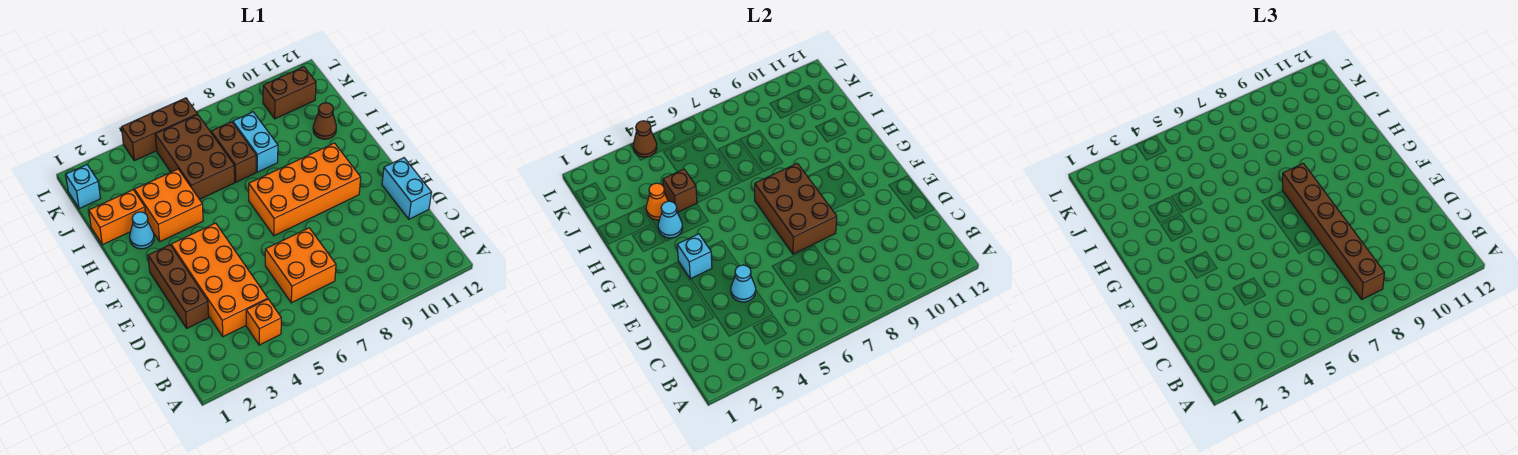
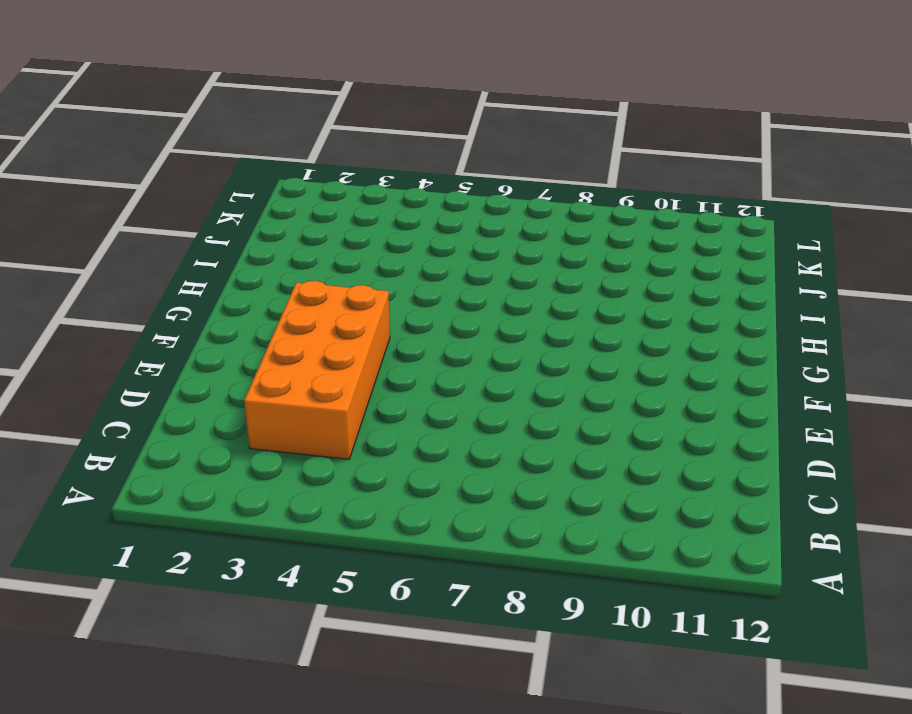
none -> orange 1x1 brick [246,299,281,345]
none -> orange 2x2 brick [265,228,336,303]
none -> brown 1x3 brick [148,245,209,328]

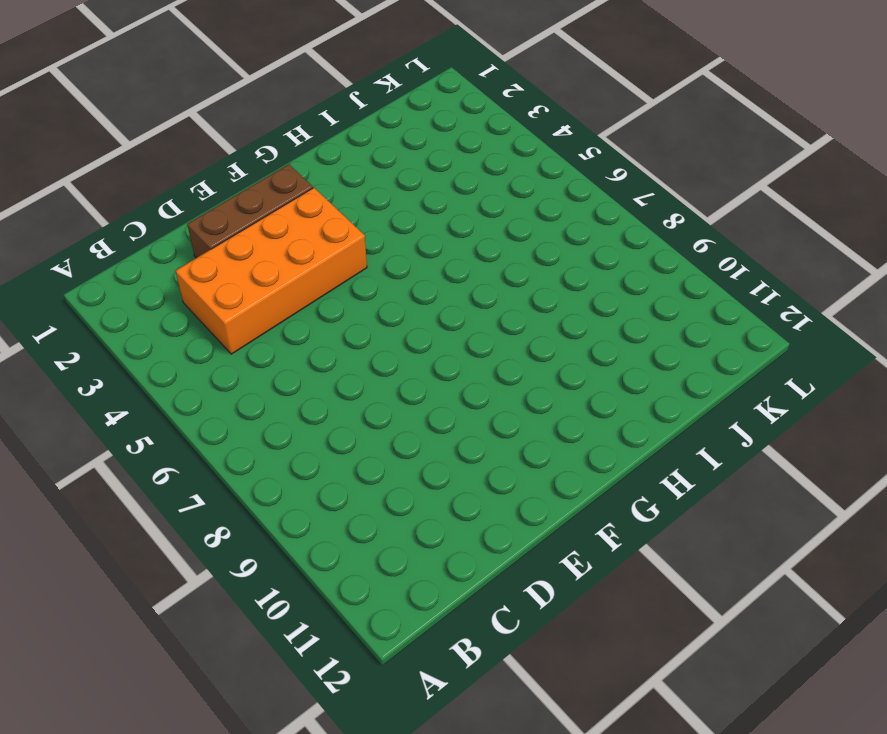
none -> orange 1x1 brick [246,299,281,345]
none -> orange 2x2 brick [265,228,336,303]
none -> cyan 1x2 brick [382,158,432,219]

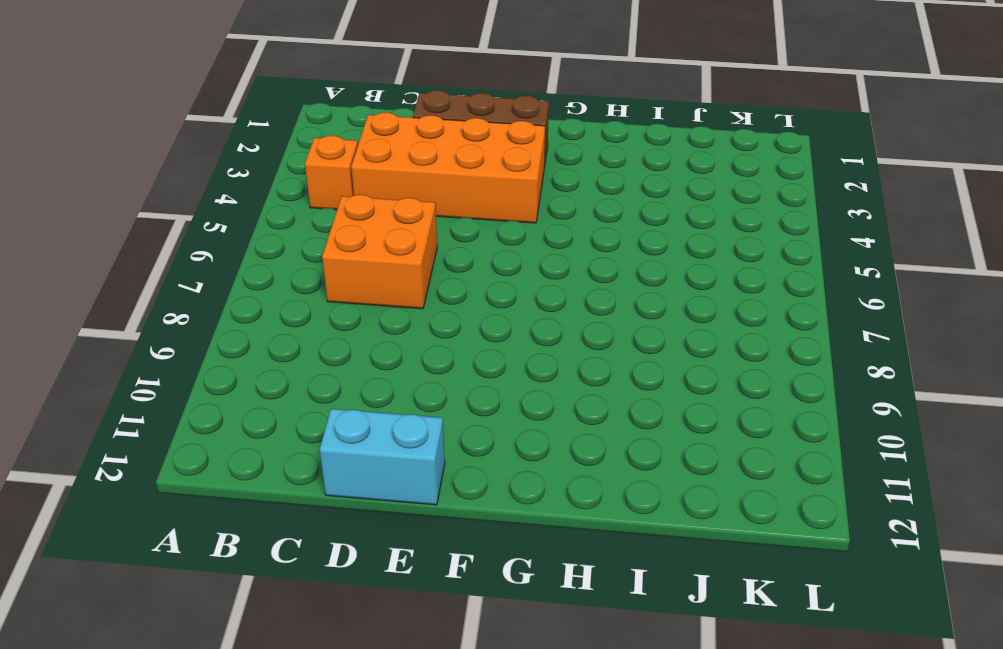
none -> orange 2x4 brick [249,143,361,236]
none -> cyan 1x1 cone [130,212,154,249]
none -> orange 2x2 brick [135,169,203,241]

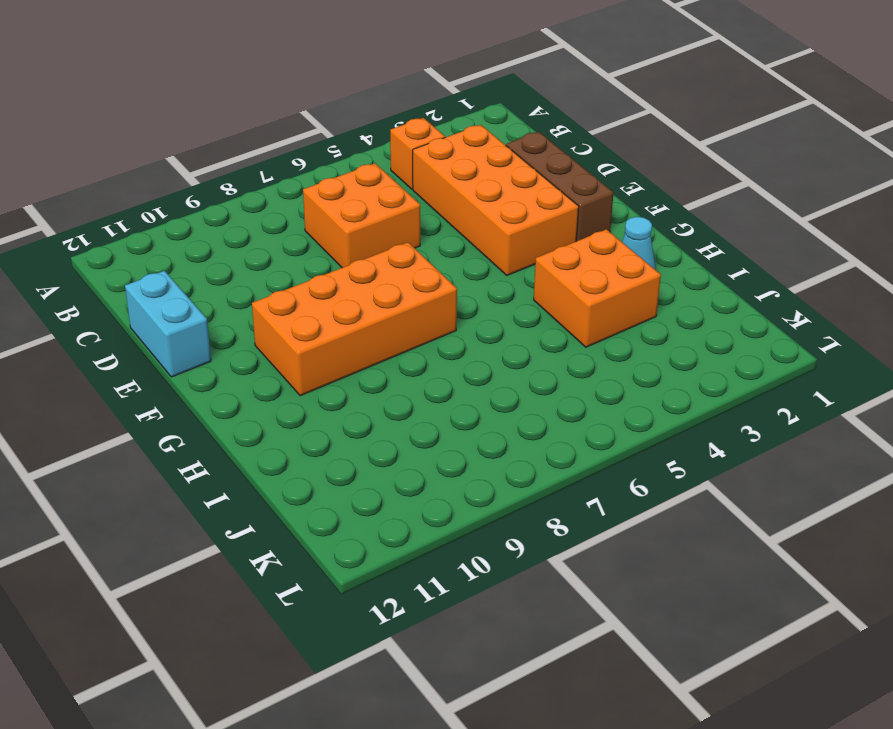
none -> orange 1x2 brick [89,190,145,245]
none -> brown 2x3 brick [155,115,235,199]
none -> brown 1x2 brick [211,122,256,182]

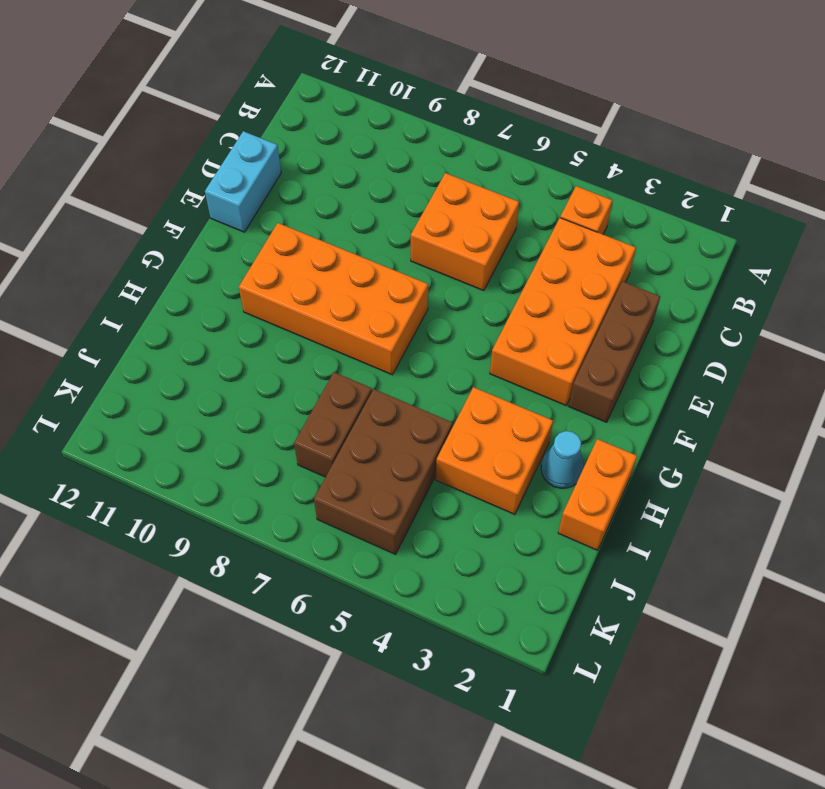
orange 1x2 brick [558,439,637,550] -> orange 1x2 brick turned to [89,190,145,245]
none -> cyan 1x2 brick [233,112,278,172]
none -> brown 1x1 cone [313,103,336,139]
none -> cyan 1x1 brick [66,165,101,209]

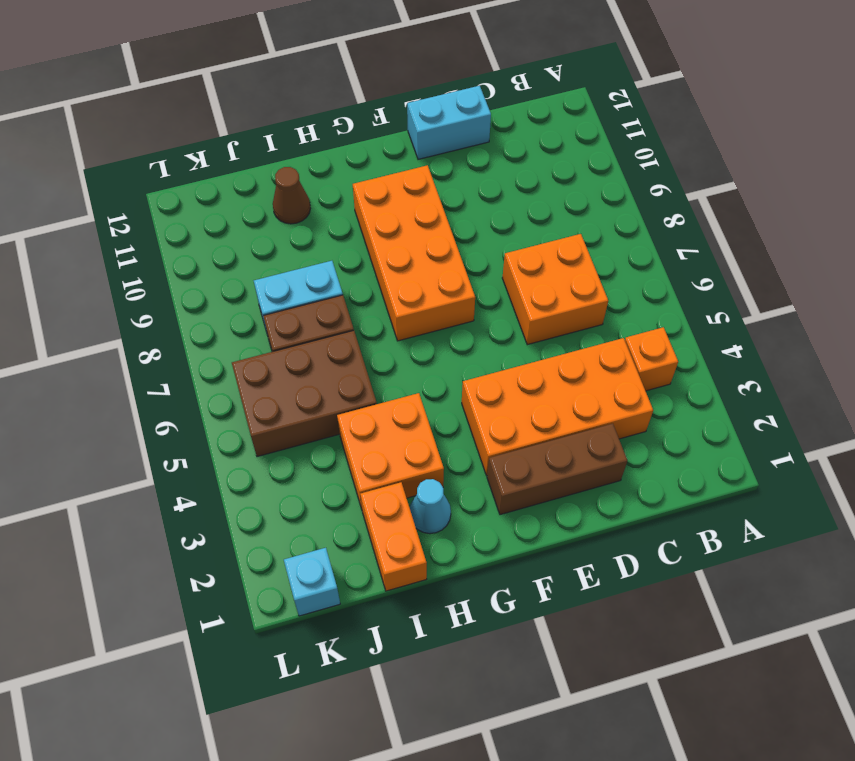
none -> brown 1x2 brick [263,67,316,119]
none -> brown 1x3 brick [122,98,197,161]
none -> cyan 1x1 cone [731,265,756,302]

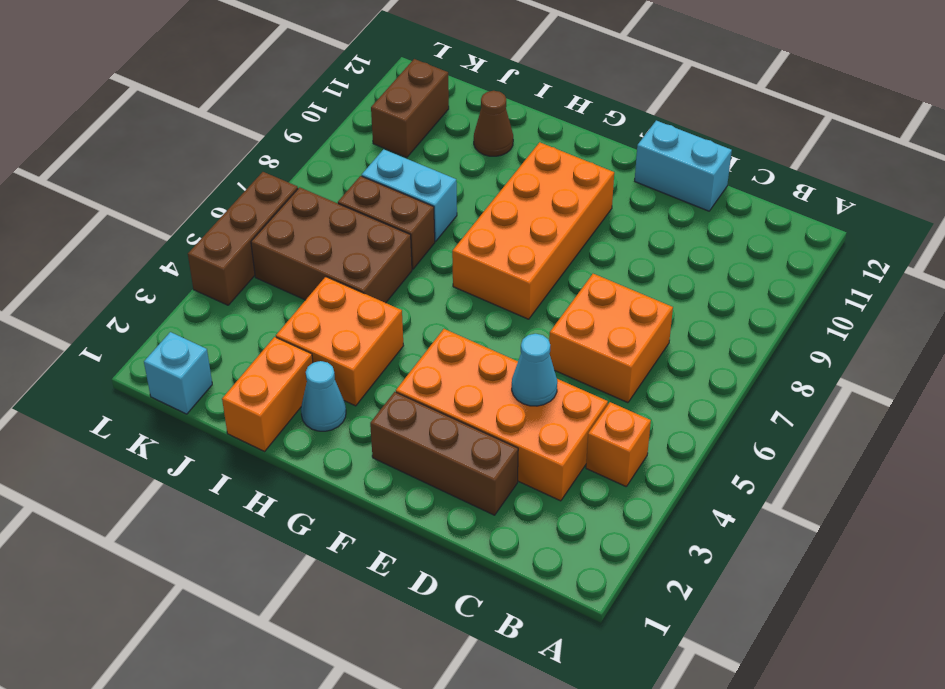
none -> brown 2x3 brick [755,163,837,254]
none -> cyan 1x1 brick [677,234,712,279]
none -> cyan 1x1 cone [658,201,683,238]

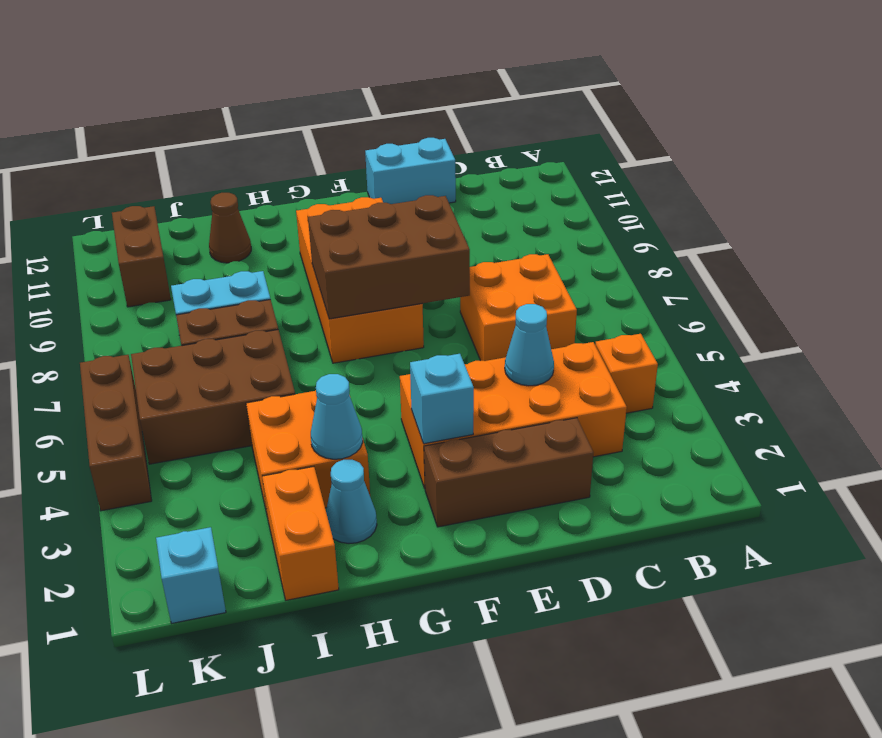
none -> orange 1x1 cone [646,183,668,220]
none -> brown 1x1 brick [663,169,697,212]
none -> brown 1x1 cone [633,121,657,157]

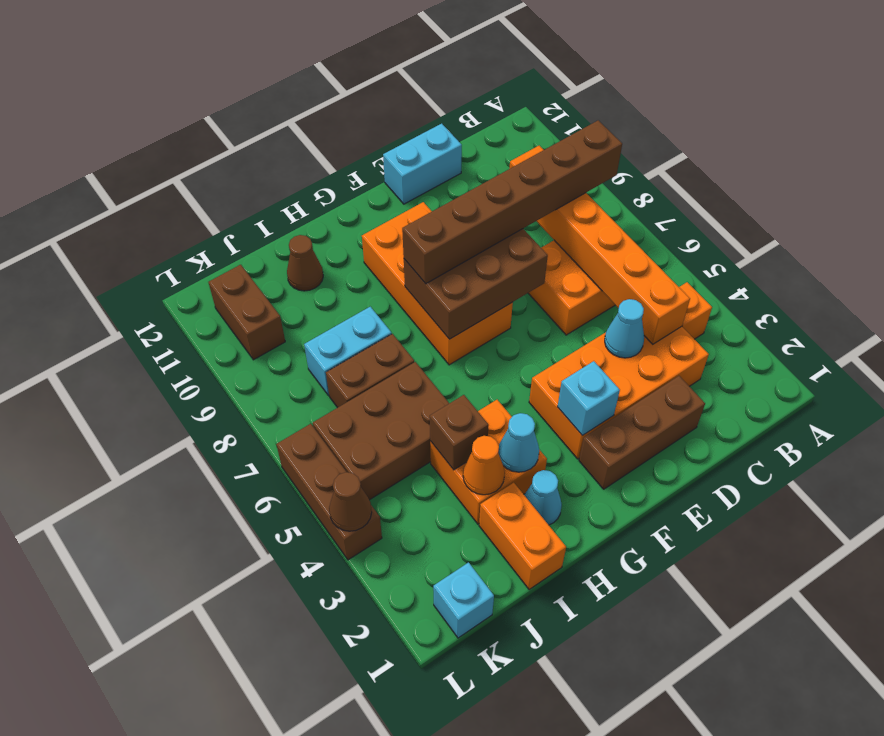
orange 1x6 brick [510,146,690,344] -> none

